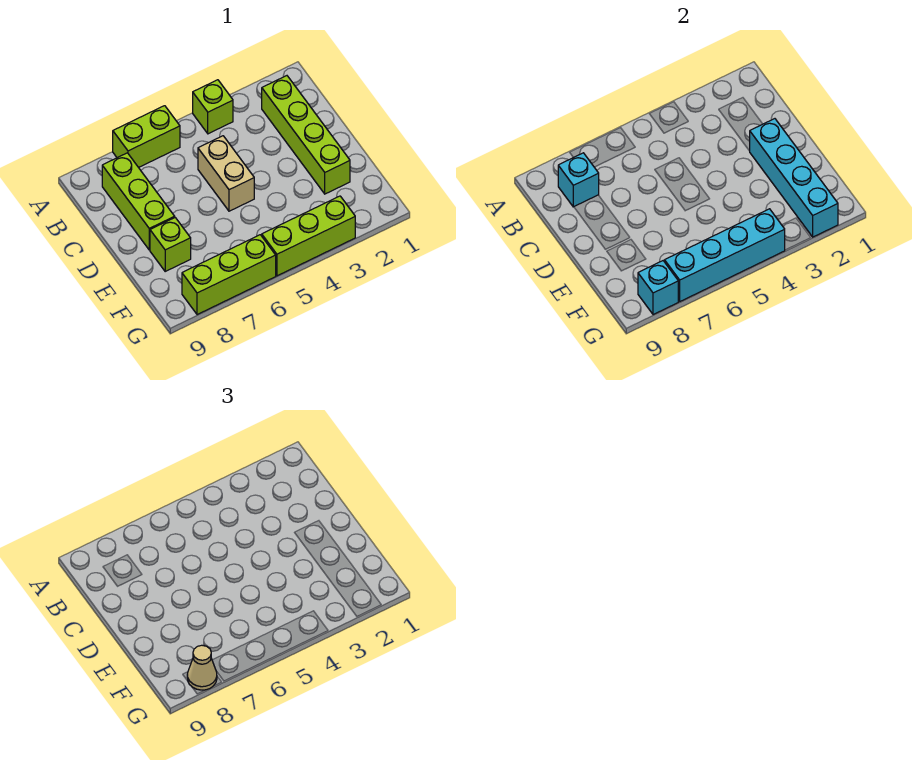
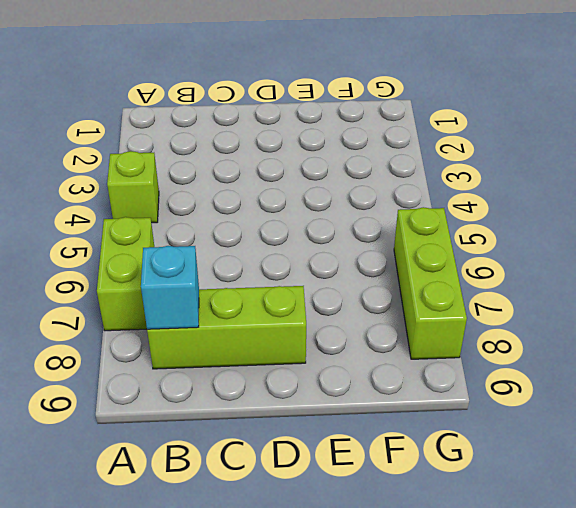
none -> lime 1x4 brick [262,76,350,194]
none -> tan 1x2 brick [198,136,254,211]
none -> lime 1x1 brick [150,218,191,271]

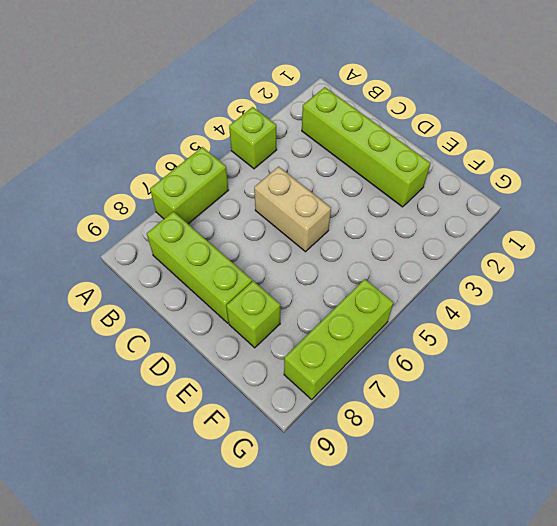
none -> lime 1x3 brick [262,196,355,276]
none -> cyan 1x1 brick [558,153,599,207]
none -> cyan 1x4 brick [750,119,838,237]

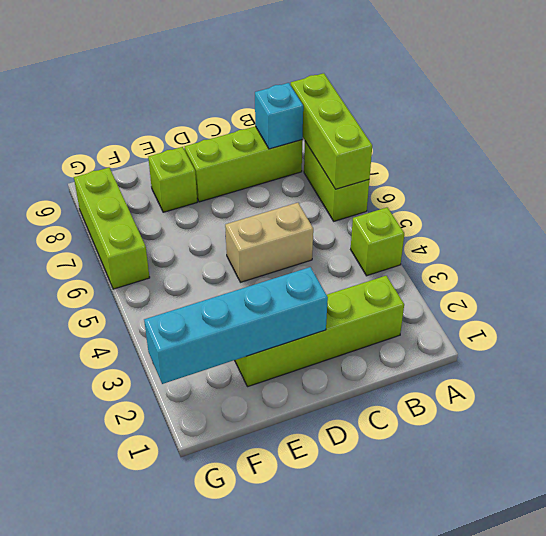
lime 1x3 brick [290,73,372,189] -> lime 1x3 brick moved to [262,196,355,276]
none -> cyan 1x4 brick [665,209,785,301]
none -> cyan 1x1 brick [638,261,678,315]
none -> tan 1x1 cone [187,645,217,690]

